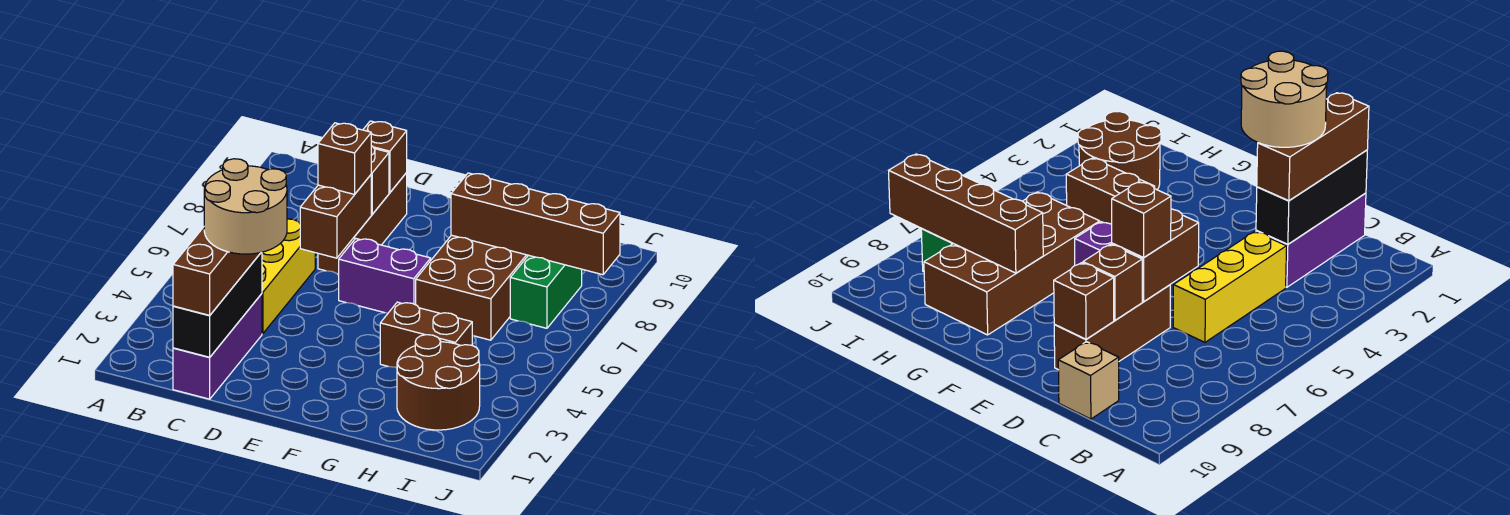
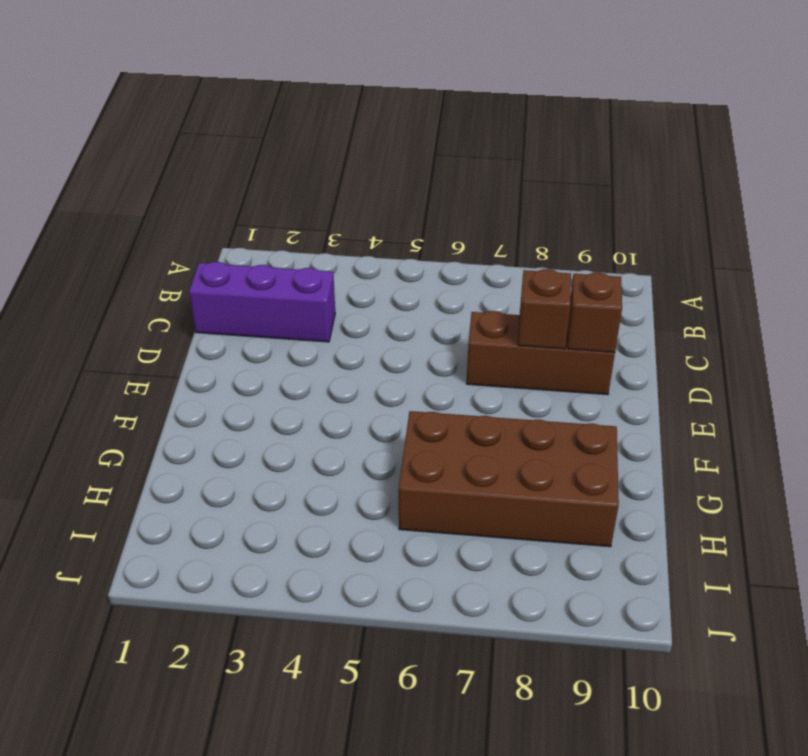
none -> yellow 1x3 brick [262,219,315,334]
none -> tan 1x1 brick [1058,342,1119,419]
none -> purple 1x2 brick [339,239,431,313]

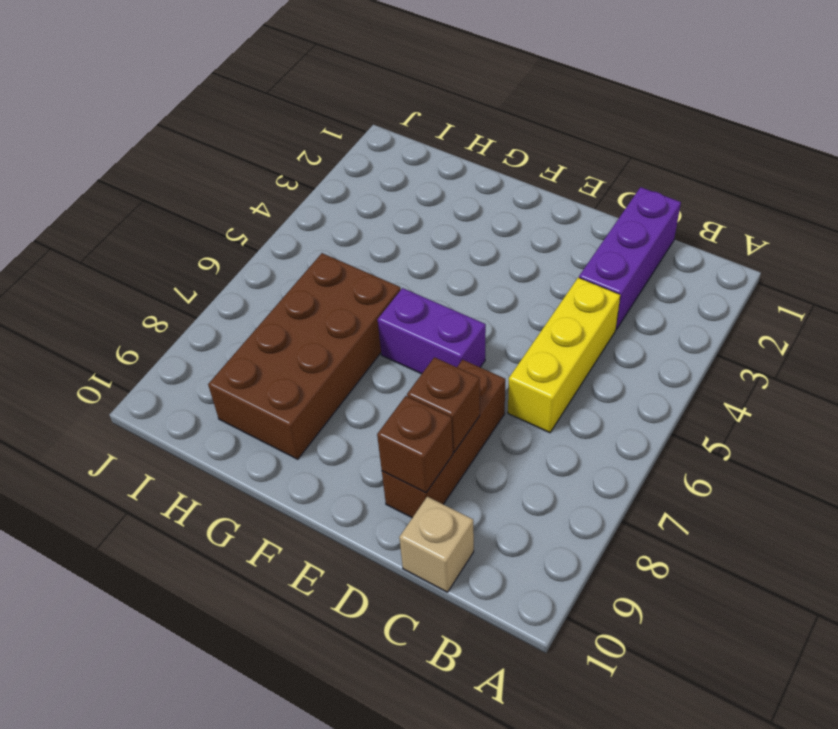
none -> brown 1x2 brick [380,302,472,368]
none -> brown 2x2 round brick [397,335,480,430]
none -> green 1x2 brick [510,255,582,328]

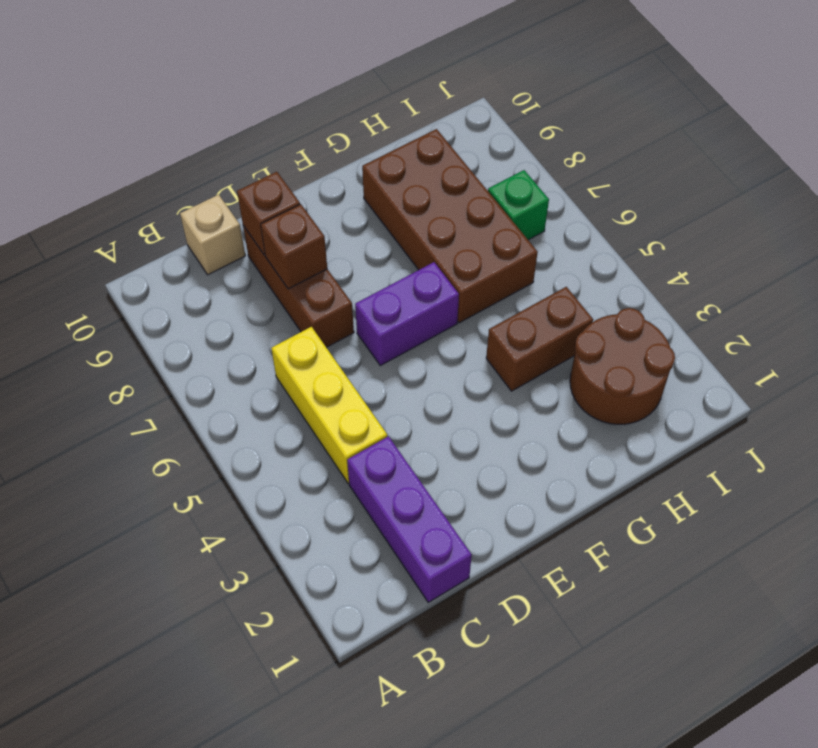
green 1x1 brick [488,170,549,240] -> green 1x2 brick [510,255,582,328]
none -> black 1x3 brick [173,252,262,357]
none -> brown 1x2 brick [300,175,371,258]
none -> brown 1x4 brick [451,173,620,275]

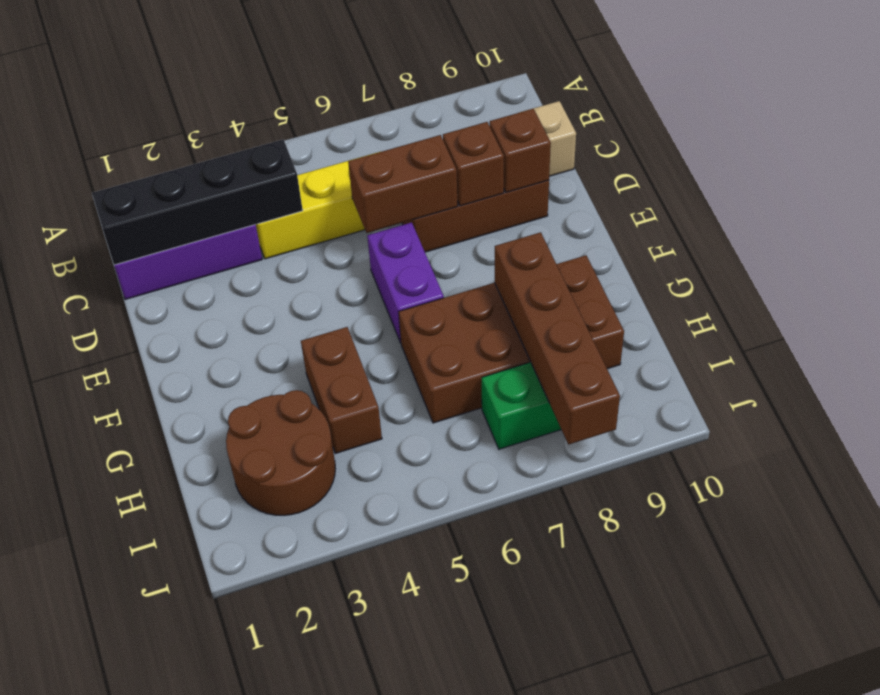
black 1x4 brick [92,139,303,265] -> black 1x3 brick [173,252,262,357]
none -> brown 1x3 brick [173,227,260,315]
none -> brown 1x1 brick [318,123,371,194]
none -> tan 2x2 round brick [204,159,287,254]

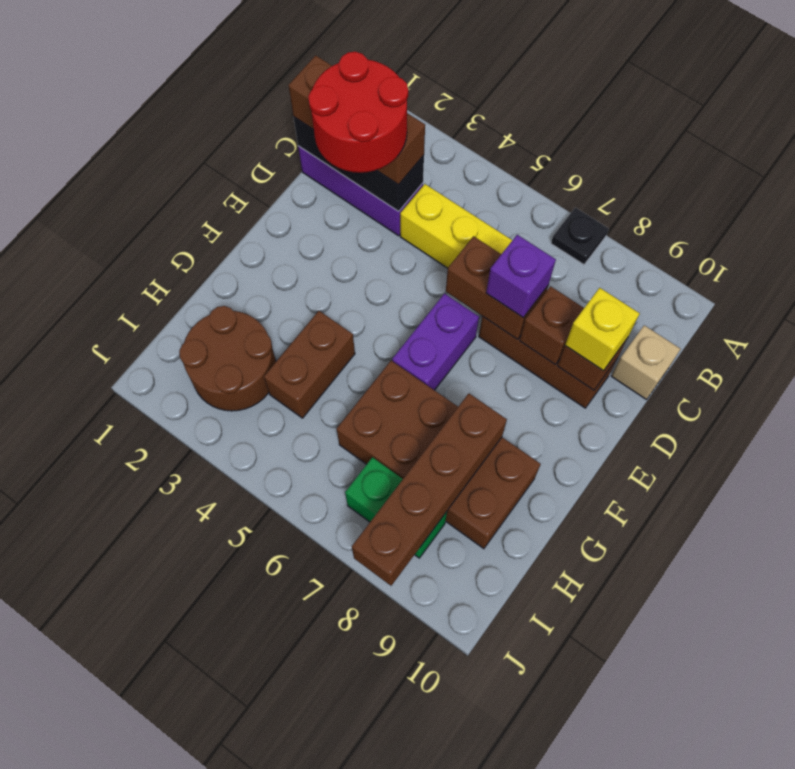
black 1x1 plate [551,208,609,265] -> none
red 2x2 round brick [308,52,408,173] -> tan 2x2 round brick [204,159,287,254]
purple 1x1 brick [486,235,556,317] -> brown 1x1 brick [318,123,371,194]
yellow 1x1 brick [565,288,640,371] -> none

